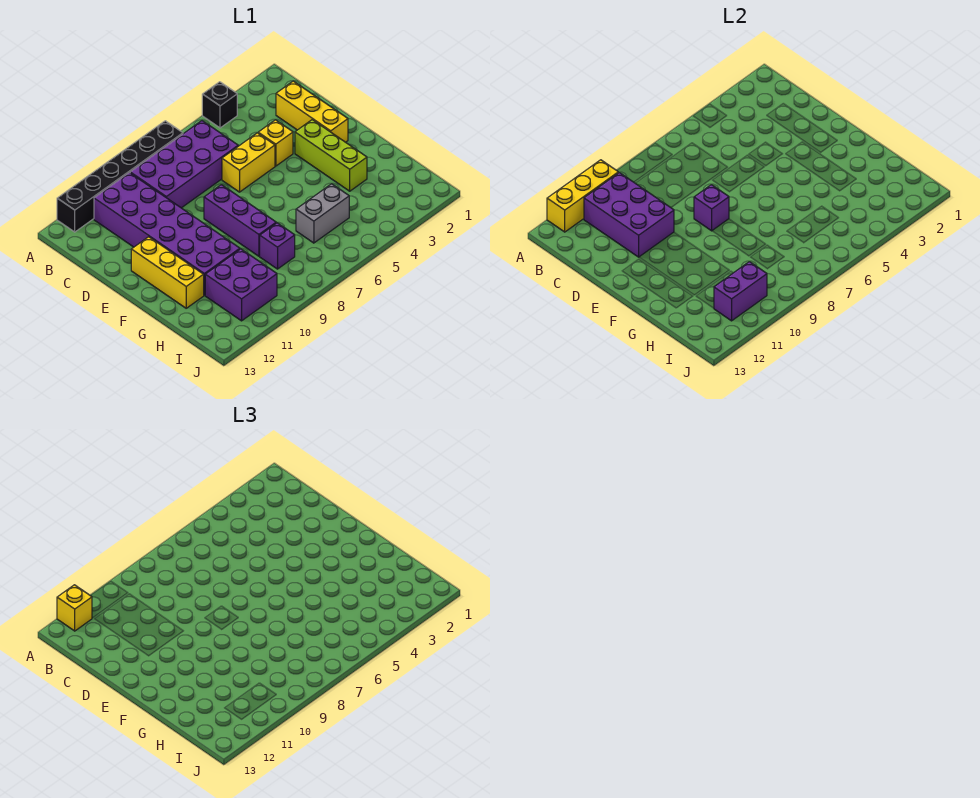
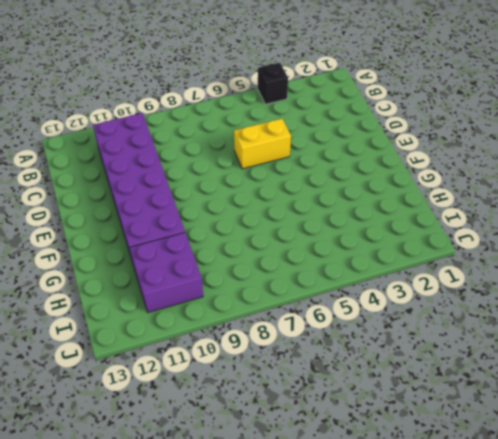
none -> black 1x6 brick [57,121,183,232]
none -> purple 2x4 brick [130,121,238,208]
none -> yellow 1x3 brick [276,81,348,142]

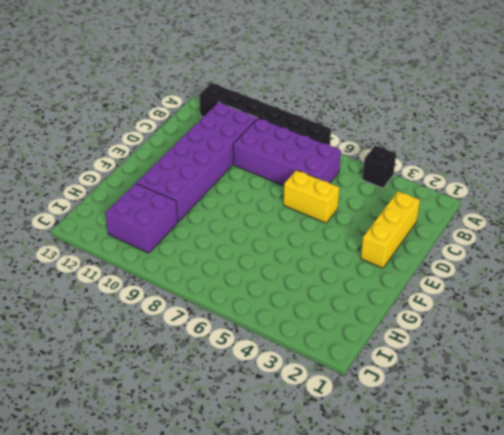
none -> yellow 1x1 brick [258,120,293,166]
none -> lime 1x3 brick [295,120,367,191]
none -> purple 1x3 brick [204,185,276,256]

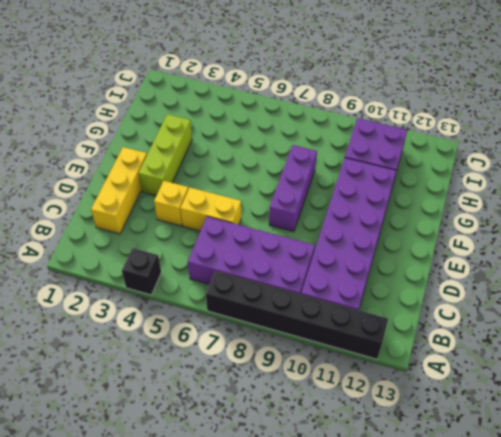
none -> yellow 1x3 brick [131,237,204,308]
none -> grey 1x2 brick [296,184,349,243]
none -> purple 1x1 brick [260,223,295,269]

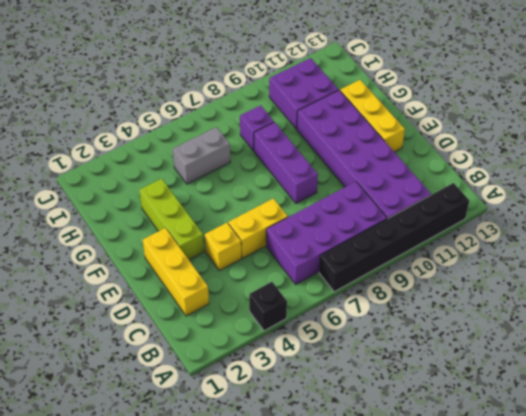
none -> yellow 1x3 brick [547,160,618,232]
none -> purple 2x3 brick [584,173,674,257]
none -> purple 1x1 brick [694,185,729,231]

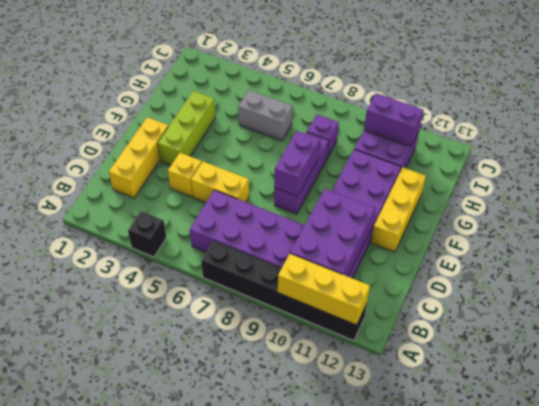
purple 1x2 brick [274,131,320,196] -> purple 1x1 brick [694,185,729,231]
none -> yellow 1x1 brick [57,585,92,631]

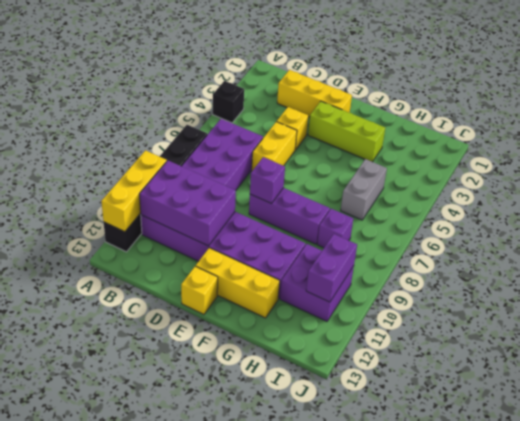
yellow 1x1 brick [181,266,218,314] -> yellow 1x1 brick moved to [57,585,92,631]

